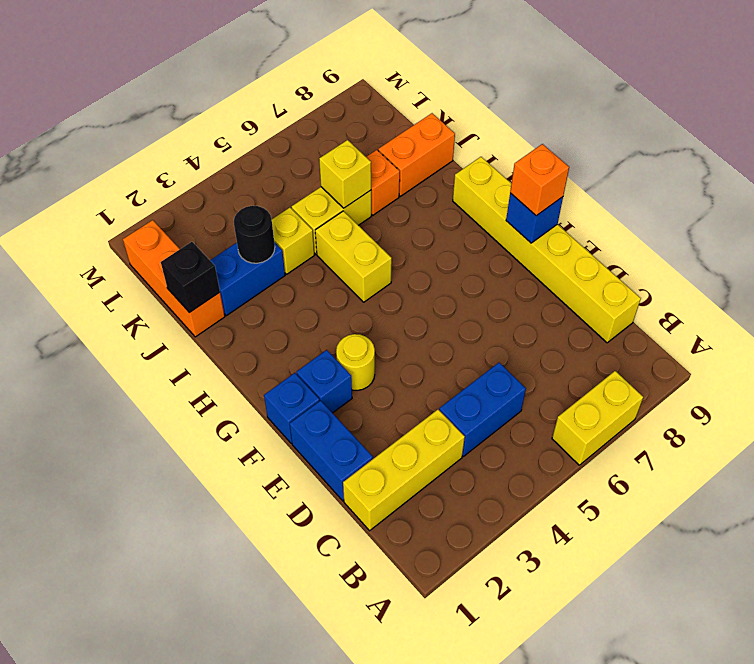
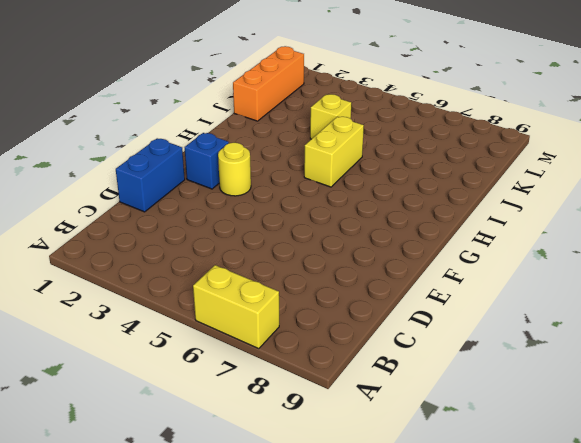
none -> yellow 1x3 brick [343,410,465,531]
none -> blue 1x2 brick [439,363,526,456]
none -> yellow 1x6 brick [453,157,641,343]

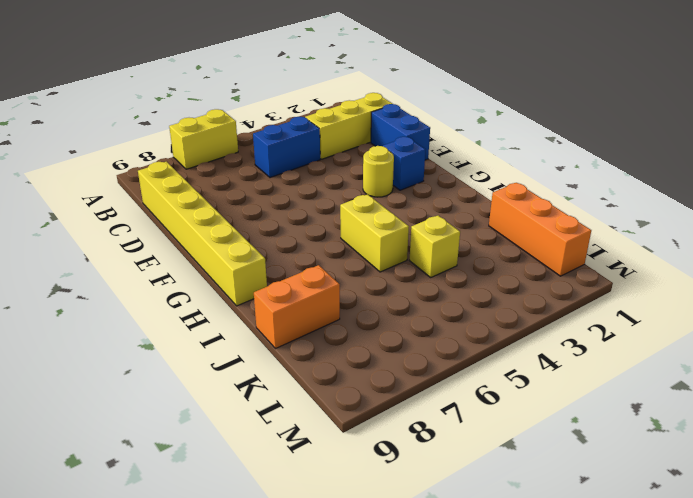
none -> blue 1x1 brick [264,373,320,444]
none -> blue 1x2 brick [210,242,285,316]
none -> yellow 1x2 brick [292,187,371,254]

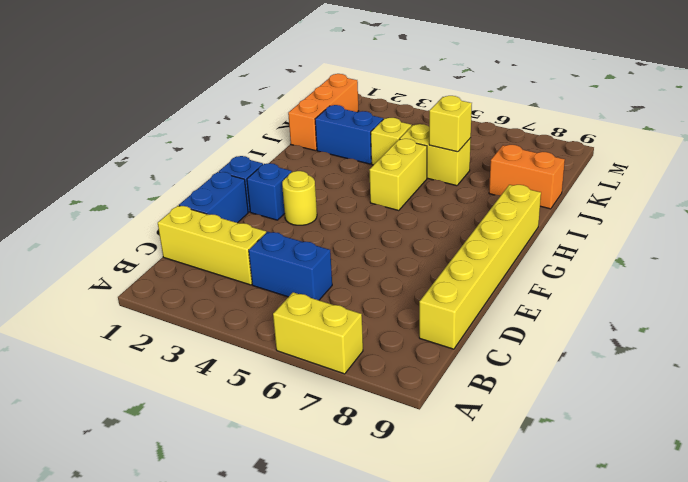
none -> orange 1x1 brick [366,150,400,215]
none -> blue 1x1 brick [506,193,563,243]
none -> black 1x1 brick [161,242,220,313]

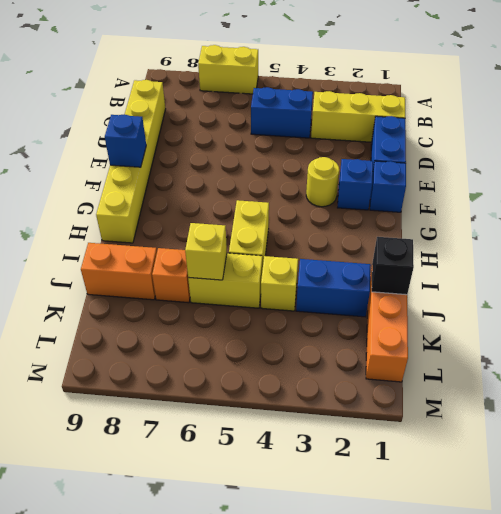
none -> black 1x1 round brick [234,206,275,263]
none -> orange 1x1 brick [510,144,569,216]

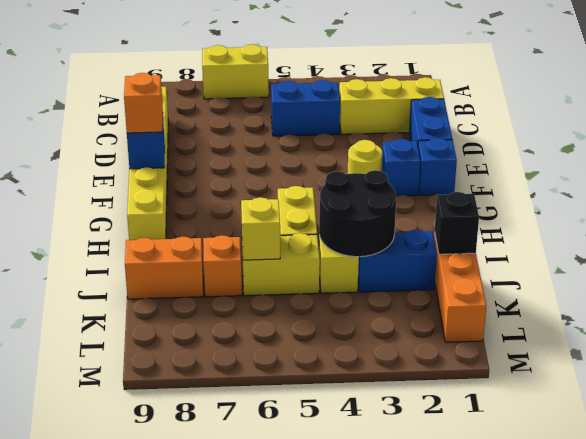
black 2x2 round brick [319,170,396,257] -> black 1x1 round brick [234,206,275,263]

